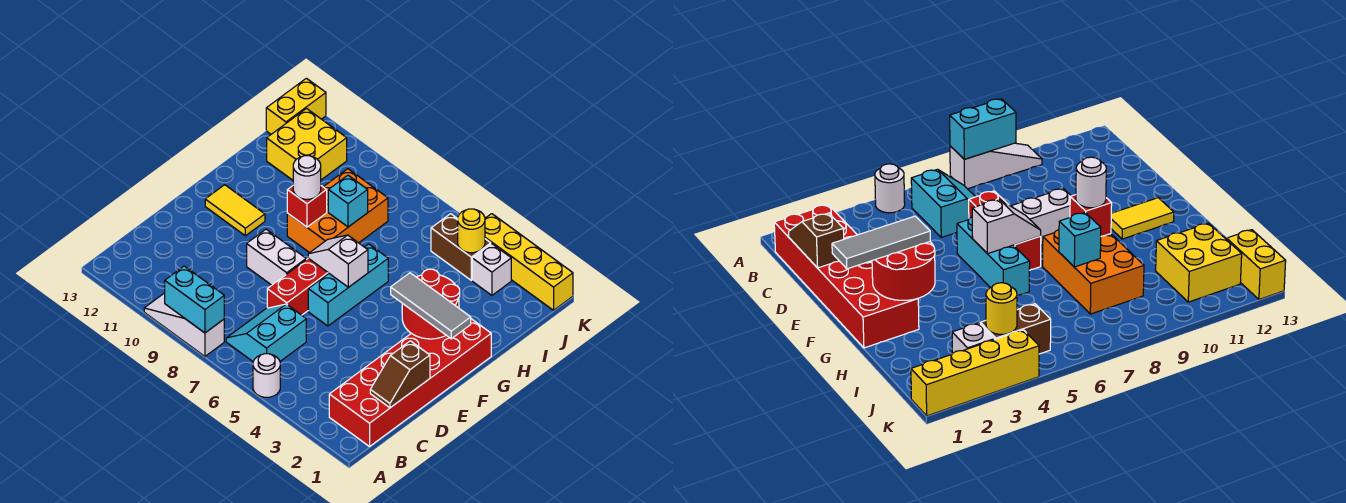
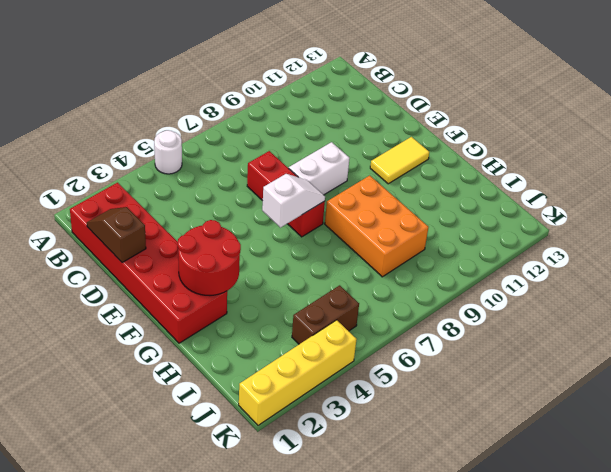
none -> white 1x3 slope [144,294,224,356]
none -> cyan 2x2 slope [226,304,306,361]
none -> cyan 1x3 brick [308,244,388,326]

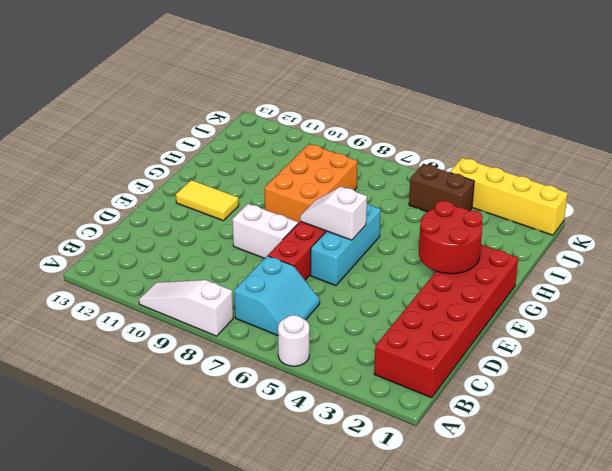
cyan 2x2 slope [234,256,320,335] -> cyan 2x2 slope turned to [226,304,306,361]
none -> yellow 2x2 brick [267,109,347,180]
none -> white 1x1 brick [472,244,511,295]
none -> yellow 1x2 brick [266,78,326,134]

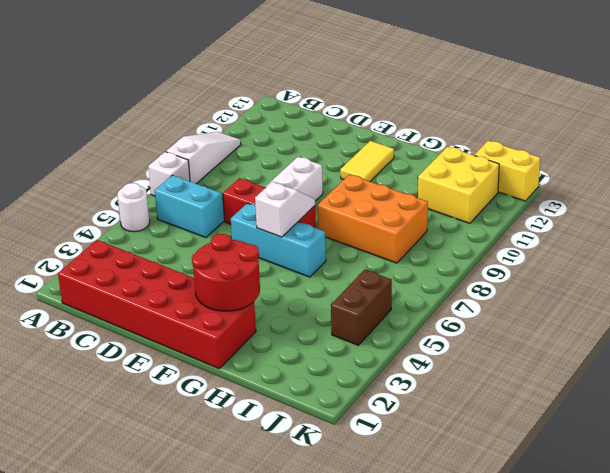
white 1x1 brick [148,152,190,196] -> white 1x1 brick moved to [472,244,511,295]
none -> yellow 1x4 brick [485,214,573,310]
none -> cyan 1x2 brick [165,266,224,333]
none -> brown 1x2 slope [370,341,430,408]

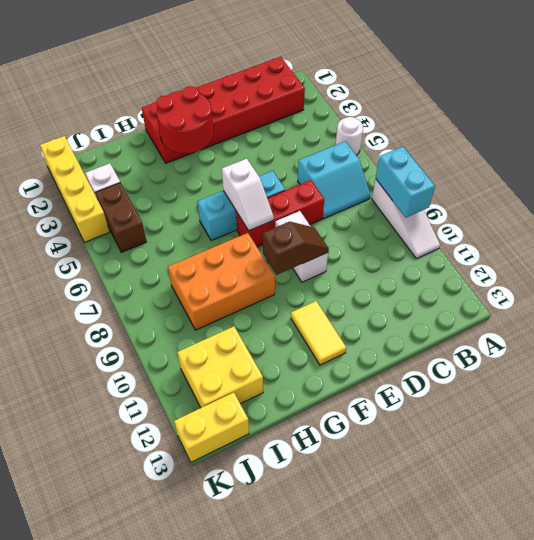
brown 1x2 slope [263,222,329,275] -> brown 1x2 slope moved to [370,341,430,408]
none -> red 1x1 brick [287,186,327,227]
none -> cyan 1x1 brick [328,175,368,227]
none -> yellow 1x1 round brick [458,209,485,253]

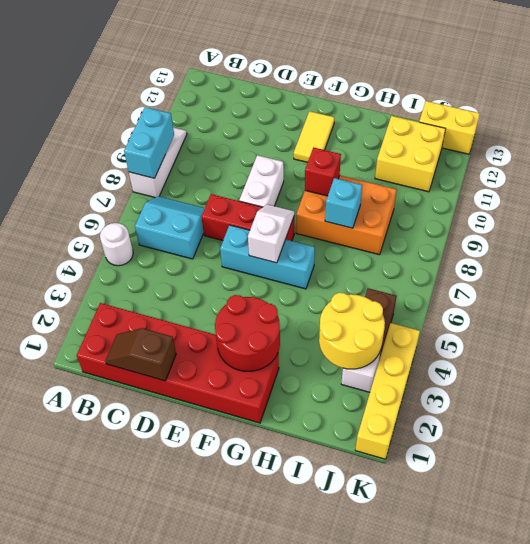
yellow 2x2 round brick [319,293,385,369] -> yellow 1x1 round brick [458,209,485,253]
none -> grey 1x3 tile [391,273,471,339]
none -> white 1x1 round brick [293,156,321,199]

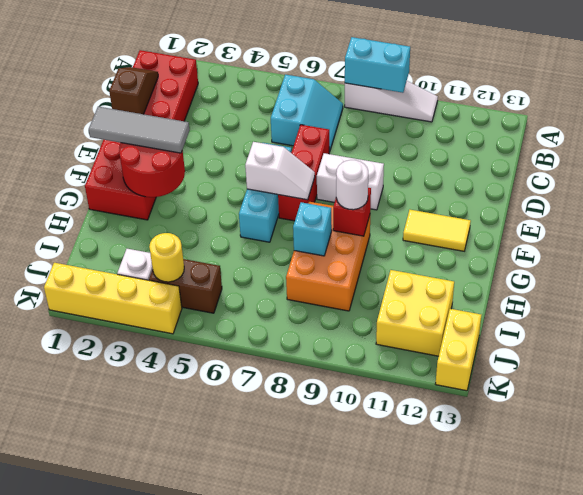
none -> white 1x1 round brick [253,354,280,397]

